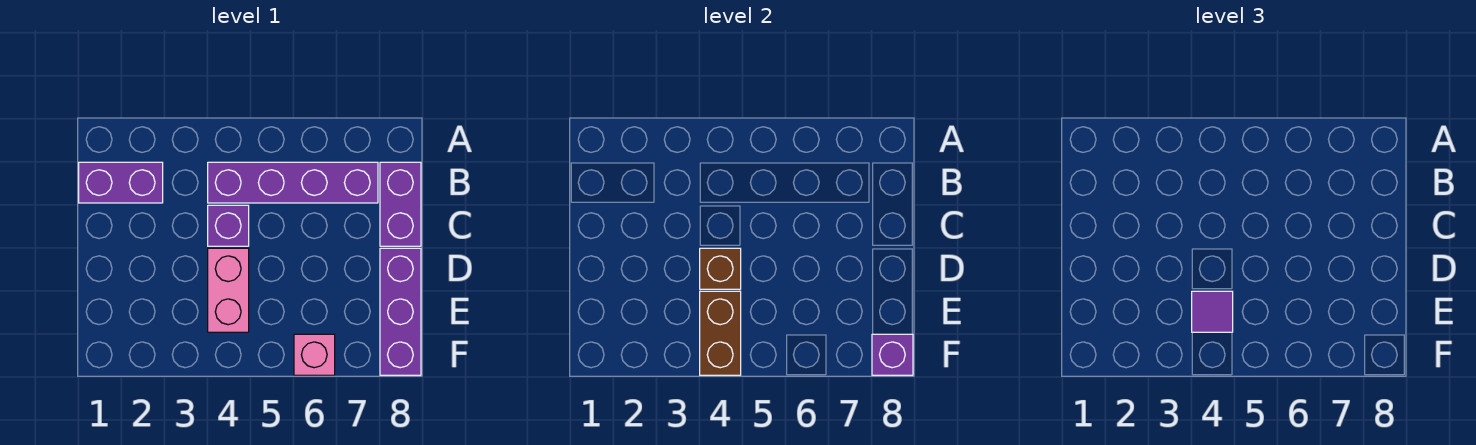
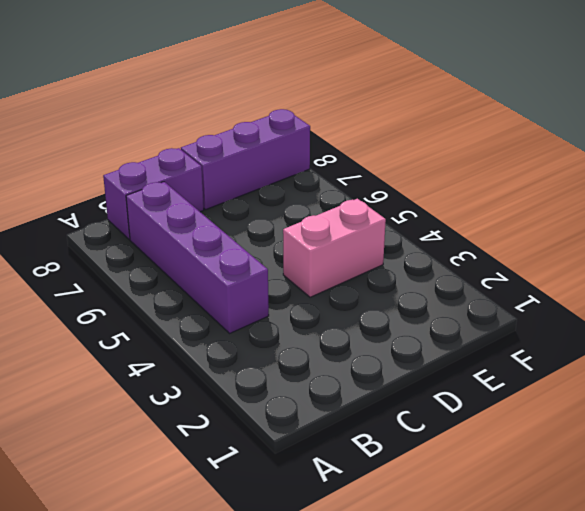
none -> purple 1x2 brick [79,162,163,203]
none -> purple 1x1 brick [208,205,249,246]

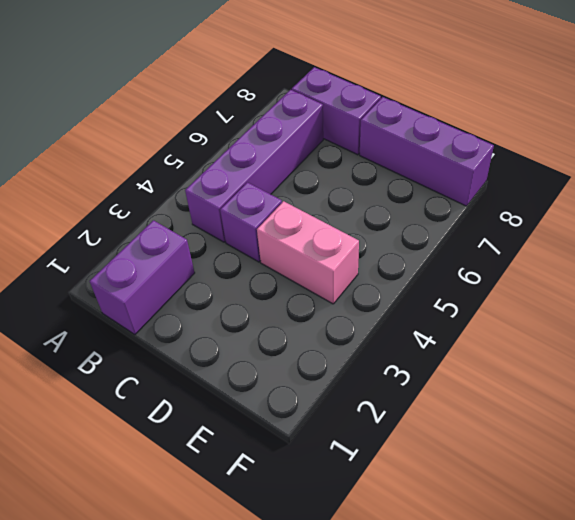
none -> pink 1x1 brick [294,334,335,375]
none -> brown 1x1 brick [700,248,741,289]

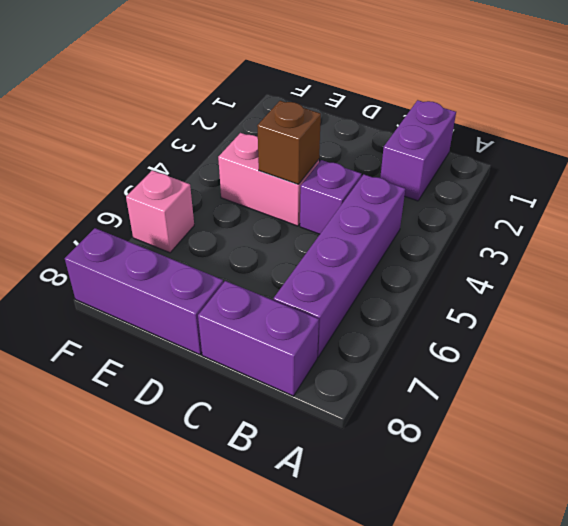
none -> brown 1x2 brick [700,291,741,375]
none -> purple 1x1 brick [872,334,913,375]

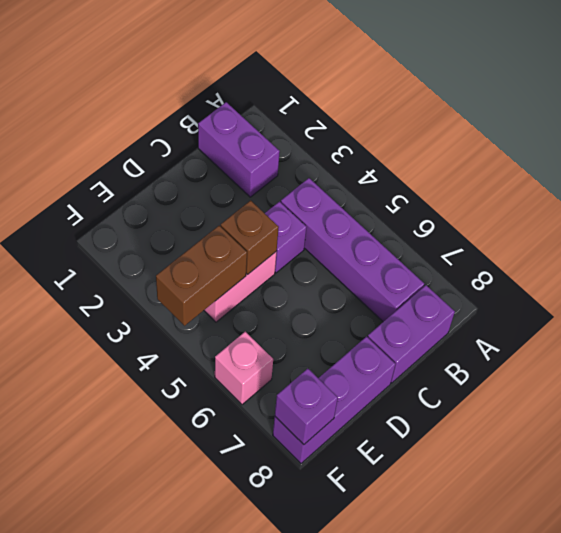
none -> purple 1x1 tile [1192,291,1233,332]

